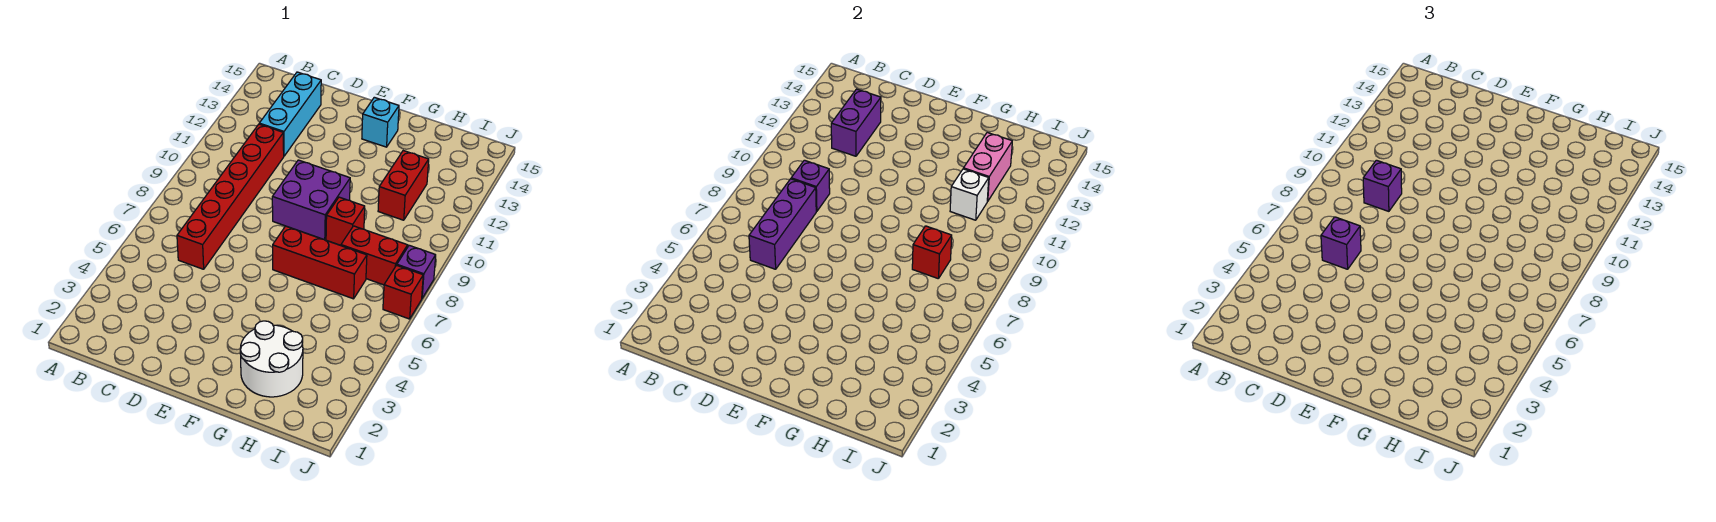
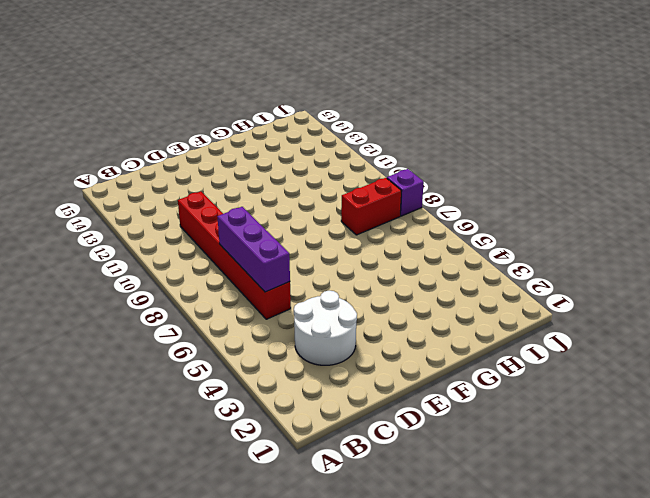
white 2x2 round brick [294,291,357,365] -> white 2x2 round brick moved to [240,321,303,397]
none -> cyan 1x3 brick [259,72,321,156]
none -> purple 2x2 brick [272,160,350,240]
none -> red 1x3 brick [273,226,367,299]

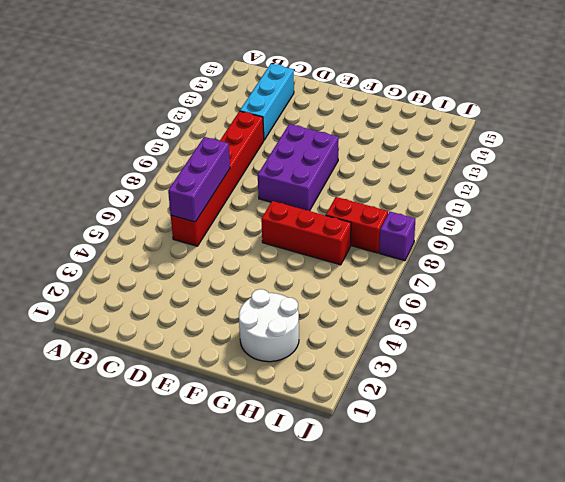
purple 2x3 brick [258,124,339,211] -> purple 2x2 brick [272,160,350,240]
none -> cyan 1x1 brick [362,97,399,147]
none -> red 1x1 brick [326,197,365,245]
none -> red 1x2 brick [378,151,429,220]

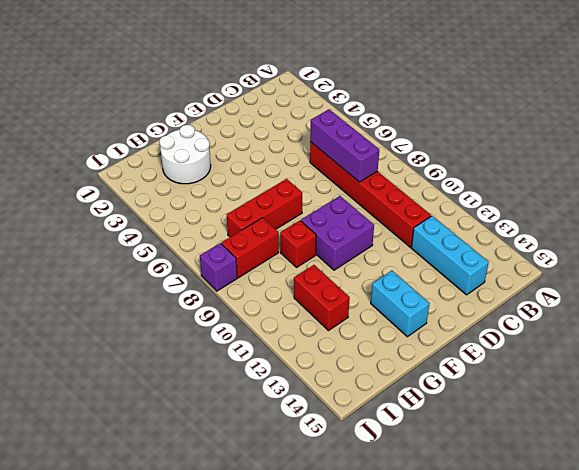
cyan 1x2 brick [371,271,430,337] -> cyan 1x1 brick [362,97,399,147]
none -> red 1x1 brick [383,265,423,319]
none -> purple 1x1 brick [791,160,830,211]
none -> purple 1x2 brick [831,89,881,156]

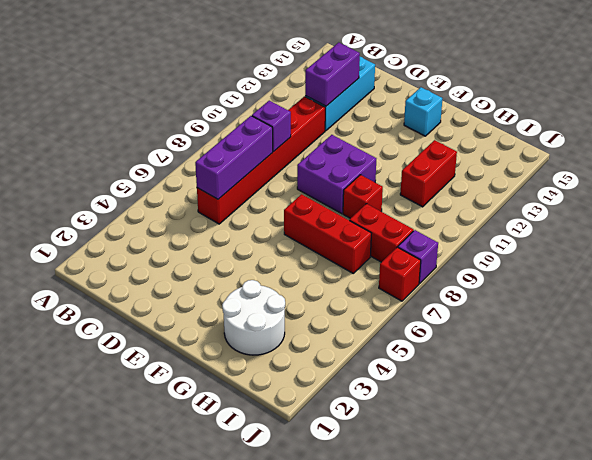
none -> red 1x1 brick [912,226,952,279]
none -> white 1x1 brick [950,169,989,220]
none -> pink 1x2 brick [964,133,1012,201]

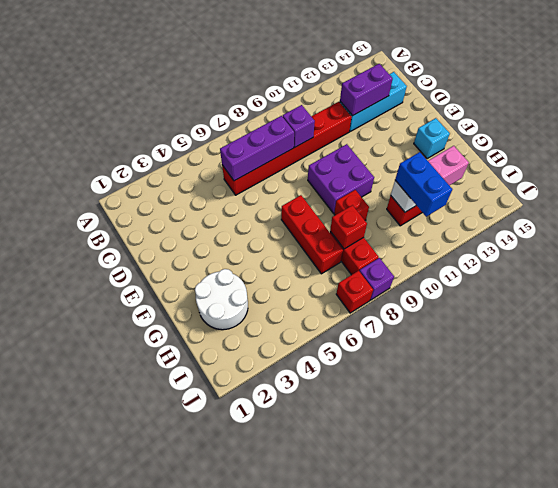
blue 1x2 brick [395,152,452,217] -> none
none -> purple 1x1 brick [1321,217,1361,269]
none -> purple 1x1 brick [1363,160,1402,211]

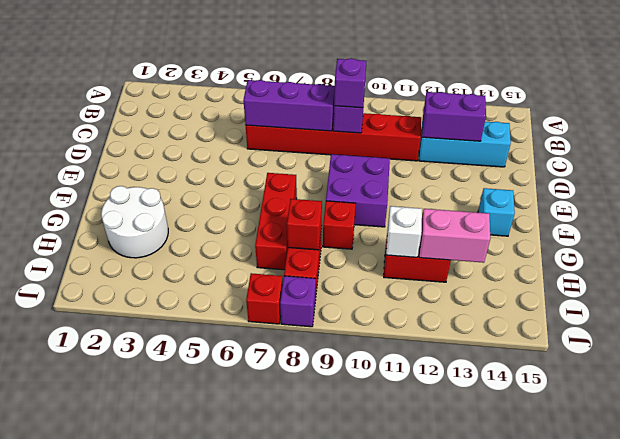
none -> purple 1x1 brick [1321,217,1361,269]

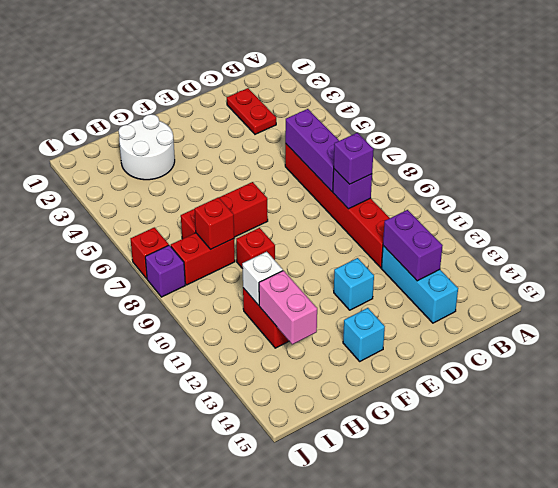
red 1x2 plate [227,88,276,134] -> none
cyan 1x1 brick [334,258,374,310] -> none
none -> purple 2x2 brick [272,160,350,240]
none -> purple 1x1 brick [1321,217,1361,269]

